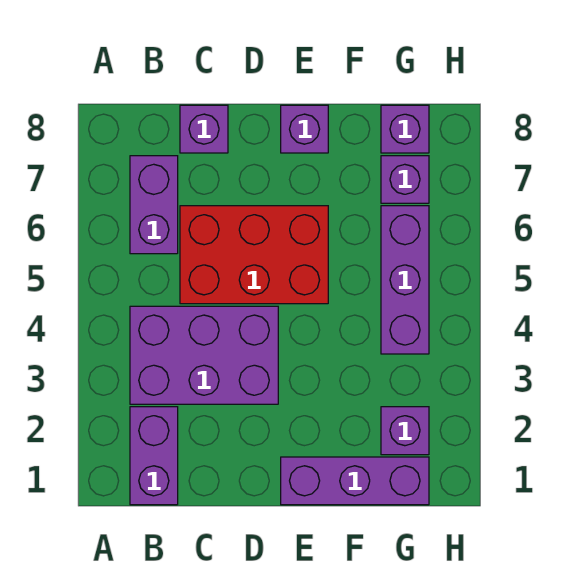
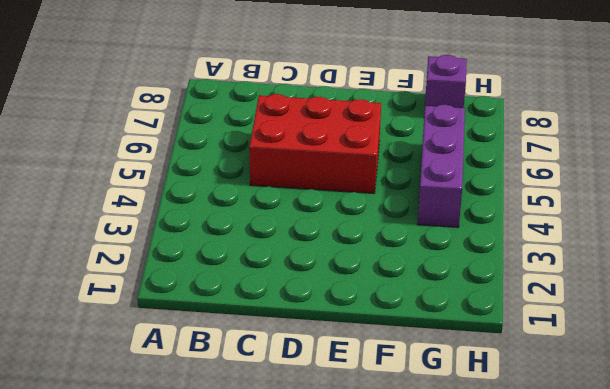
none -> purple 1x2 brick [130,407,178,505]
none -> purple 2x3 brick [130,306,278,404]

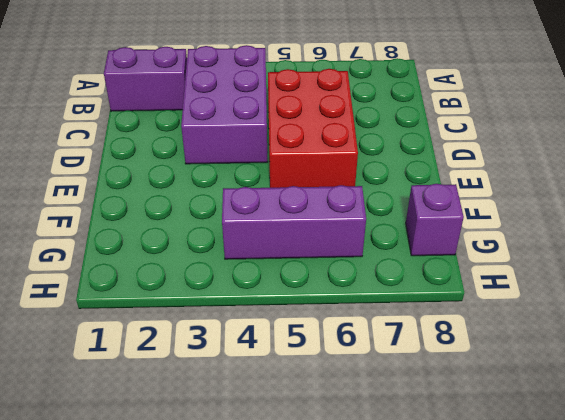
none -> purple 1x2 brick [130,156,178,254]
none -> purple 1x1 brick [180,105,228,153]

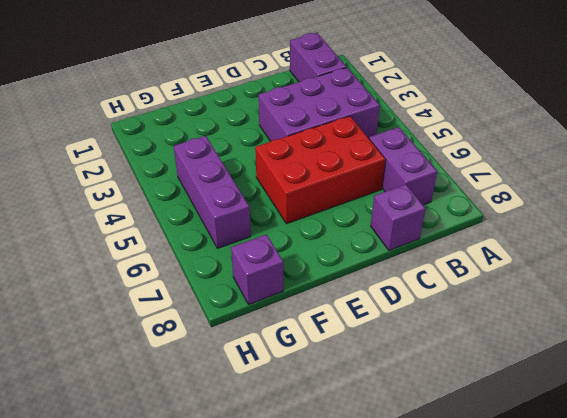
none -> purple 1x3 brick [281,457,429,505]
none -> purple 1x1 brick [281,105,328,153]

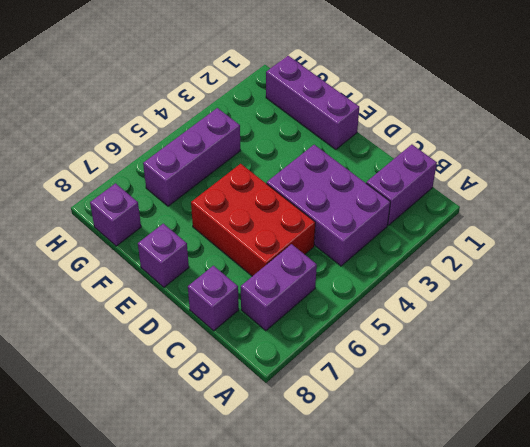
none -> purple 1x1 brick [381,407,429,455]
none -> purple 1x1 brick [381,156,429,203]

